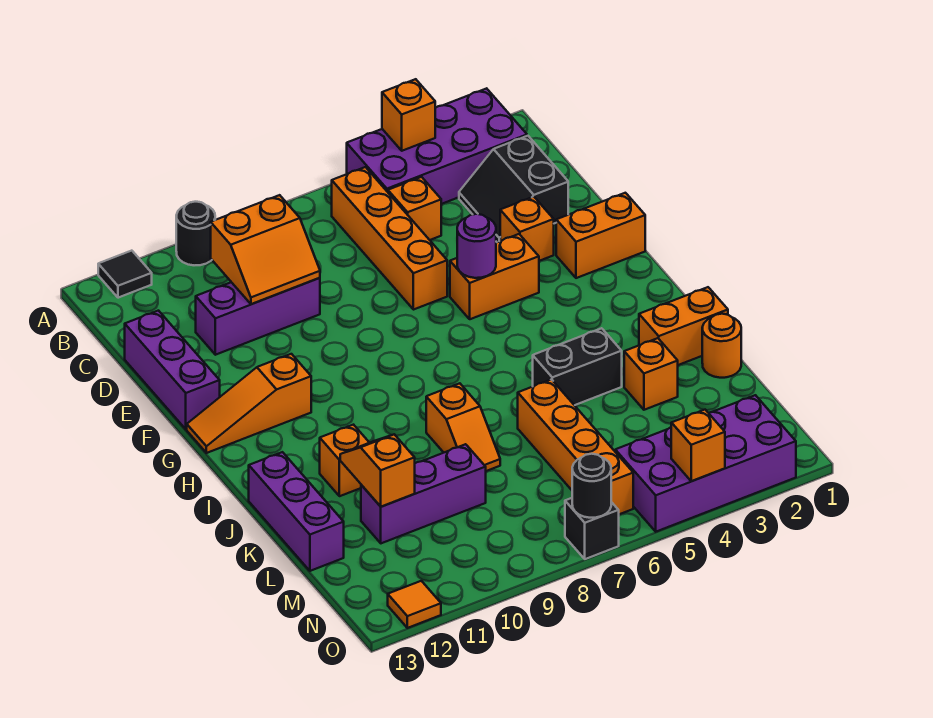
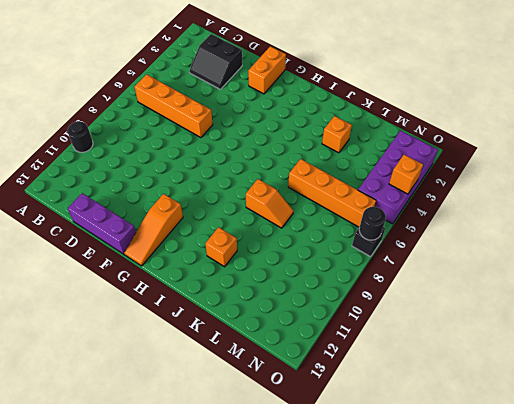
none -> purple 2x4 brick [347,88,527,204]
none -> black 1x1 tile [98,251,152,298]
none -> orange 1x1 brick [388,177,441,240]
none -> purple 1x3 brick [196,278,320,355]

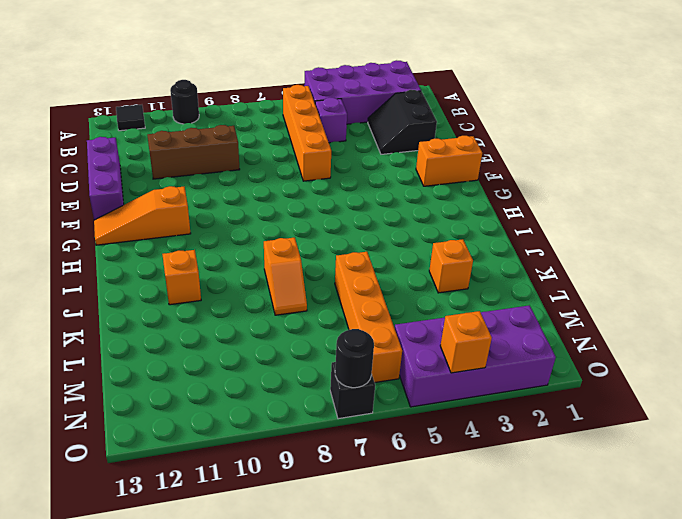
purple 1x1 brick [315,98,347,143] -> orange 1x1 brick [388,177,441,240]
brown 1x3 brick [147,125,240,179] -> purple 1x3 brick [196,278,320,355]
none -> orange 1x1 brick [500,197,554,261]
none -> orange 1x2 brick [450,234,539,319]
none -> orange 1x2 brick [639,287,728,365]
none -> black 1x2 brick [533,328,622,405]

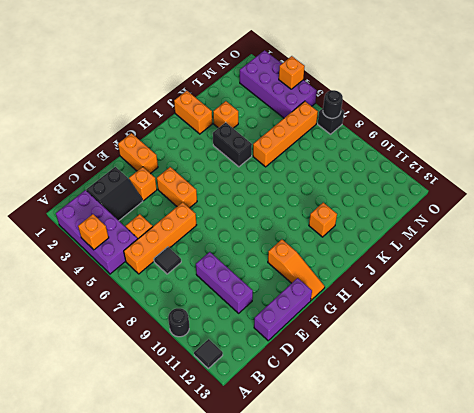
black 1x1 tile [154,247,181,274] -> none
none -> orange 1x2 slope [426,383,500,471]
none -> purple 1x3 brick [249,452,344,571]
none -> orange 1x1 round brick [702,314,741,378]
none -> purple 1x3 brick [361,444,486,543]

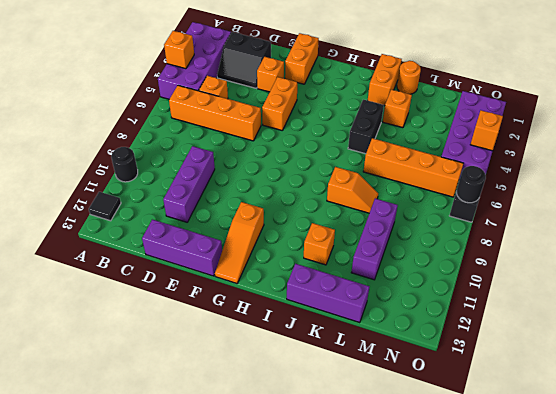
none -> orange 1x1 tile [388,581,441,628]
none -> orange 2x2 slope [211,195,320,304]
none -> purple 1x1 round brick [457,214,496,278]
none -> orange 1x2 slope [340,434,415,507]

